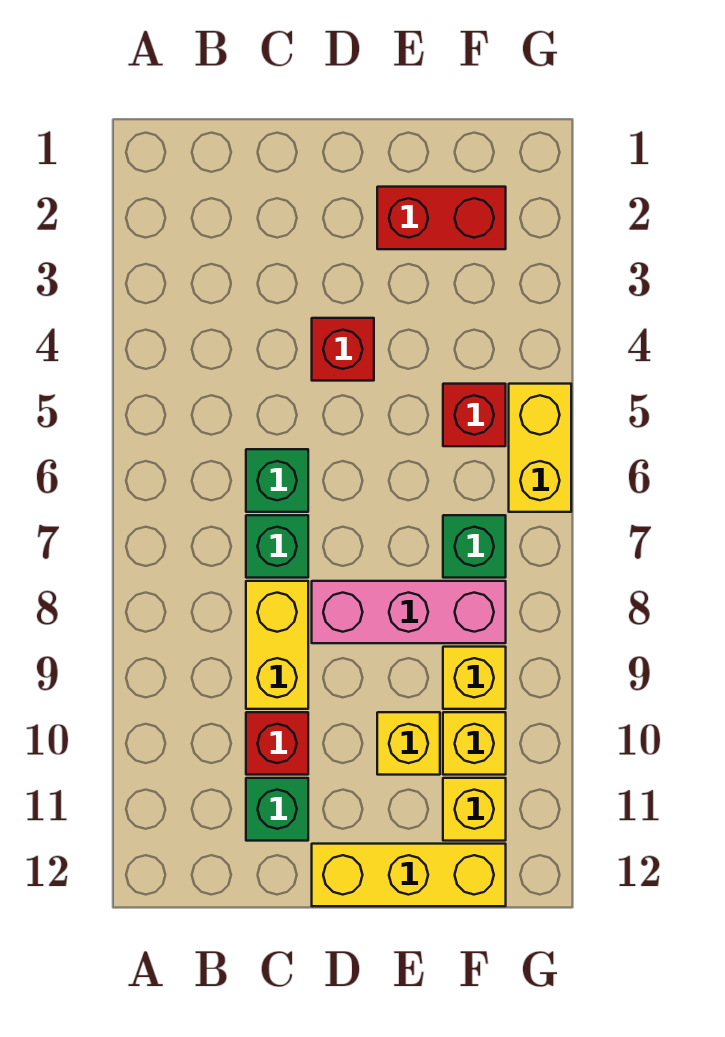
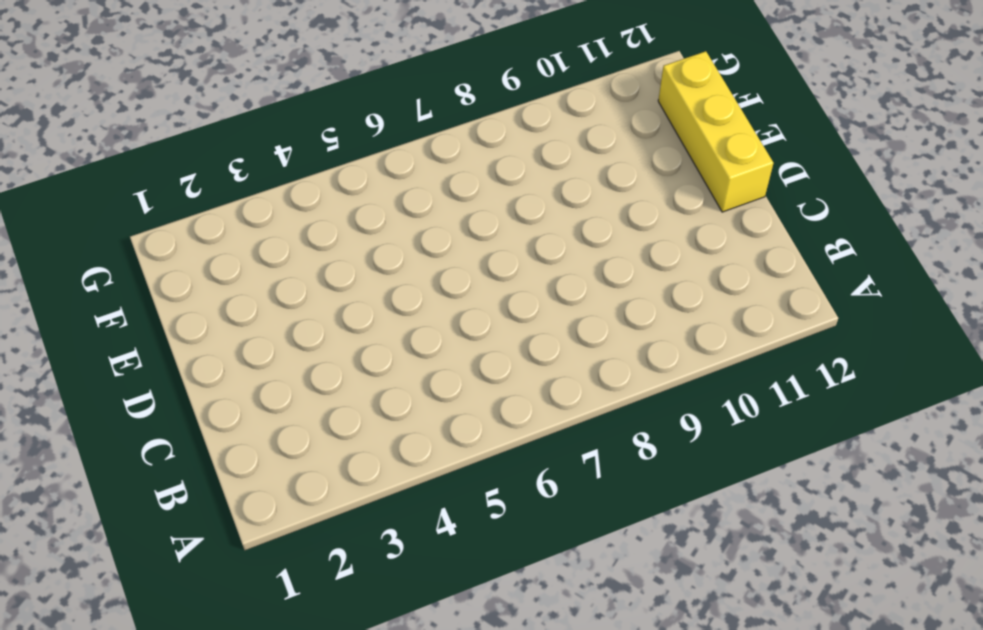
none -> green 1x1 brick [246,449,308,512]
none -> green 1x1 brick [246,515,308,578]
none -> yellow 1x2 brick [246,581,308,709]

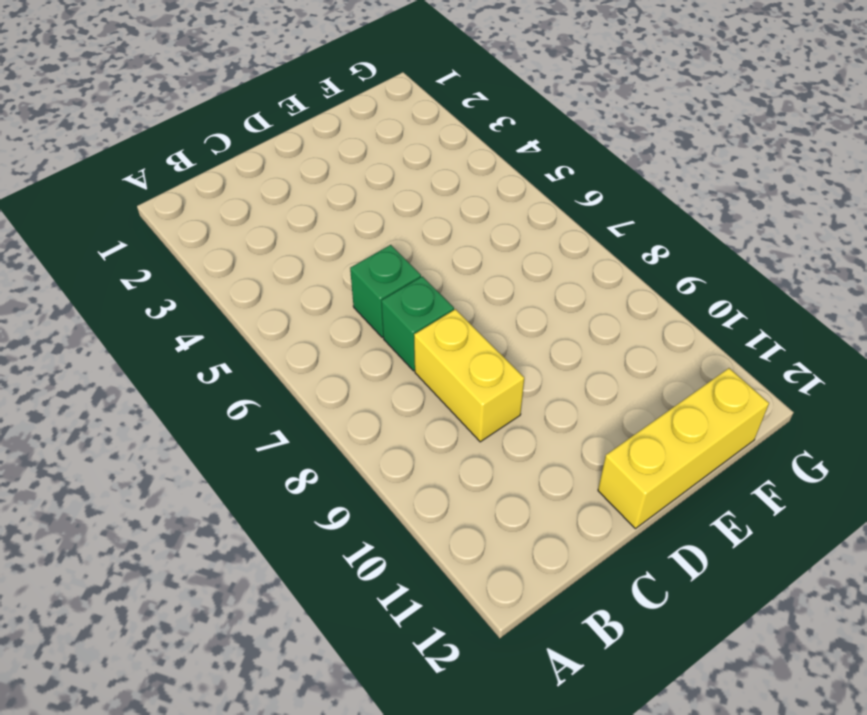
none -> red 1x1 brick [246,712,308,775]
none -> green 1x1 brick [246,778,308,841]
none -> red 1x1 brick [312,318,374,381]

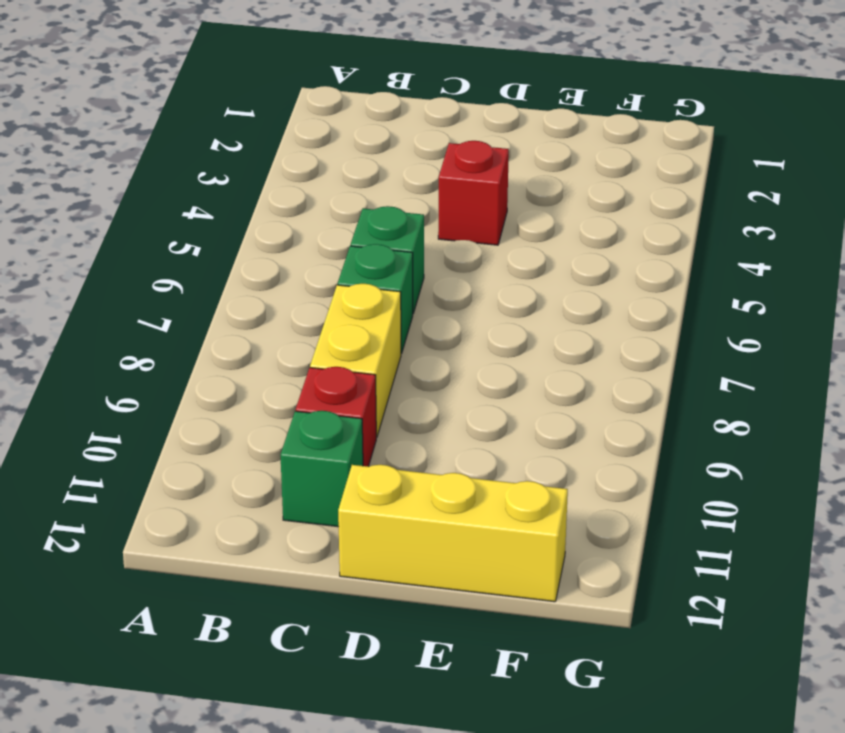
none -> pink 1x3 brick [312,581,506,643]
none -> red 1x2 brick [377,187,506,249]
none -> yellow 1x1 brick [377,712,440,775]

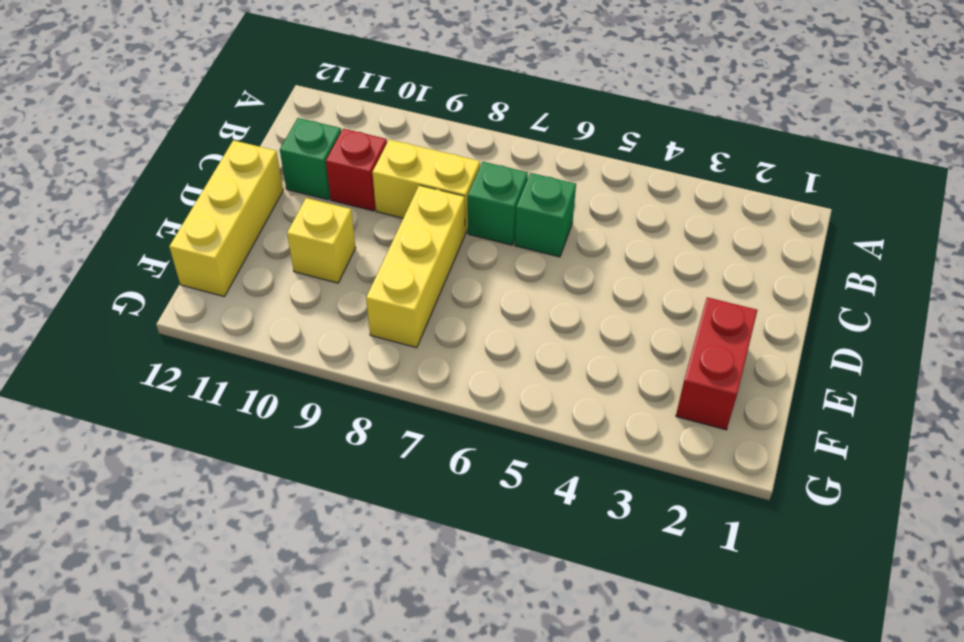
yellow 1x3 brick [366,185,465,348] -> pink 1x3 brick [312,581,506,643]
none -> red 1x1 brick [312,318,374,381]
none -> red 1x1 brick [443,384,506,446]
none -> green 1x1 brick [443,515,506,578]

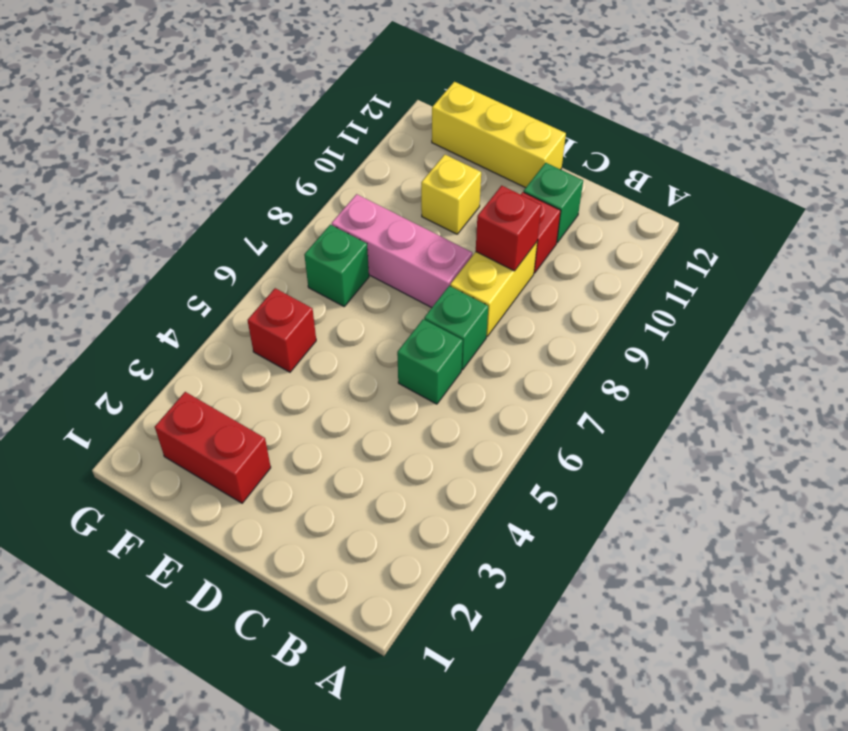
red 1x1 brick [476,186,541,271] -> red 1x1 brick moved to [312,318,374,381]
none -> yellow 1x1 brick [443,647,506,709]
none -> yellow 1x1 brick [443,712,506,775]
none -> yellow 1x1 brick [443,778,506,841]

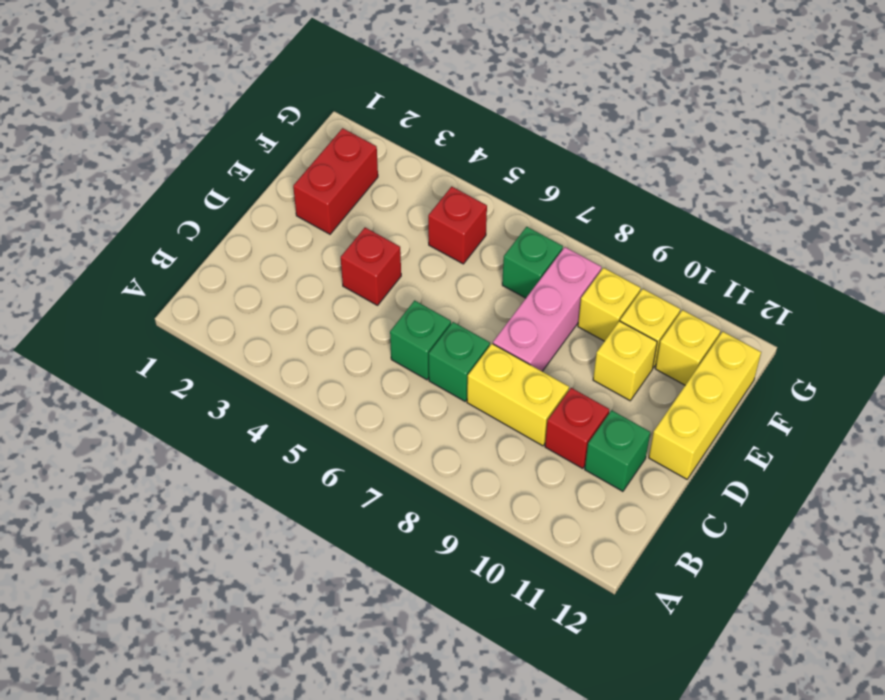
none -> yellow 1x2 brick [509,384,571,512]

